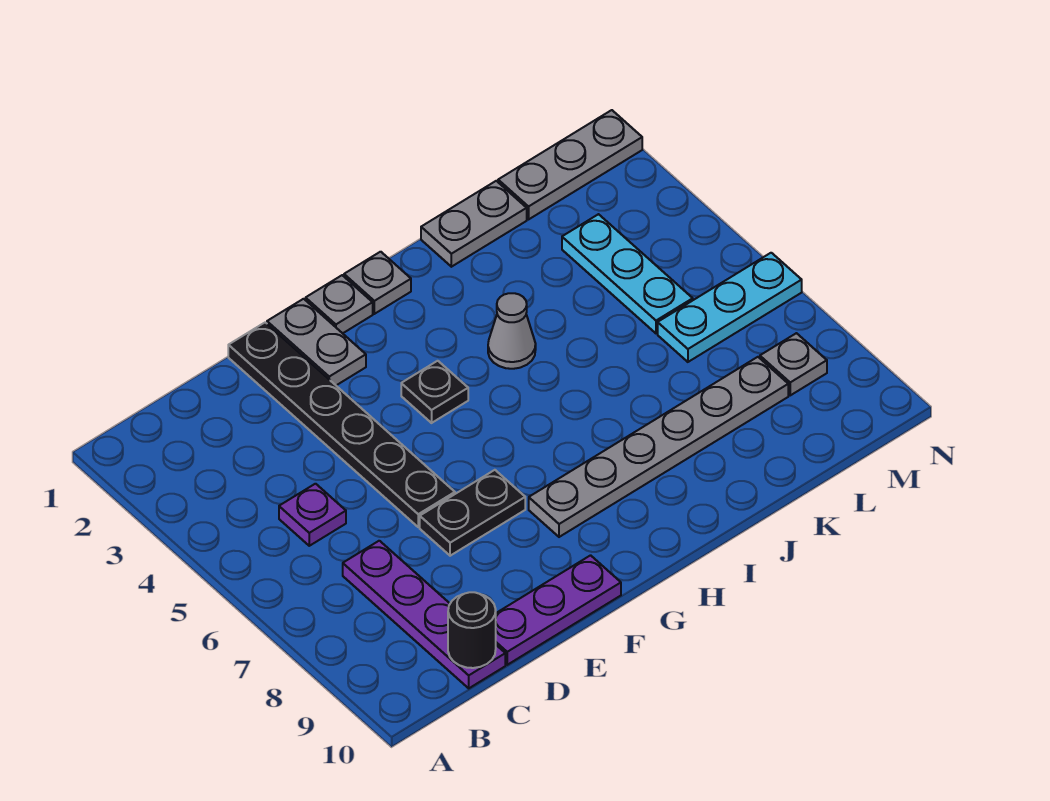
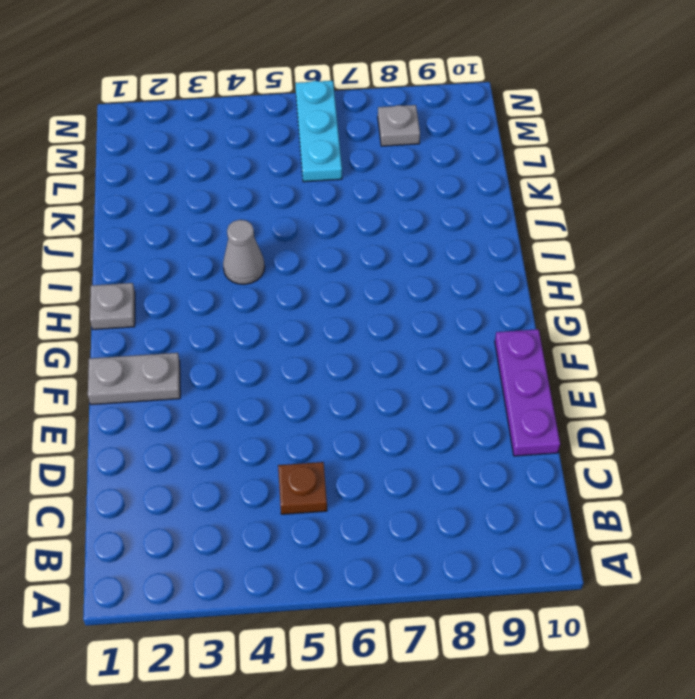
brown 1x1 plate [278,462,327,514] -> purple 1x1 plate [279,484,346,546]
none -> purple 1x4 plate [343,541,505,688]
none -> black 1x6 plate [228,323,455,527]
none -> black 1x2 plate [420,470,525,556]

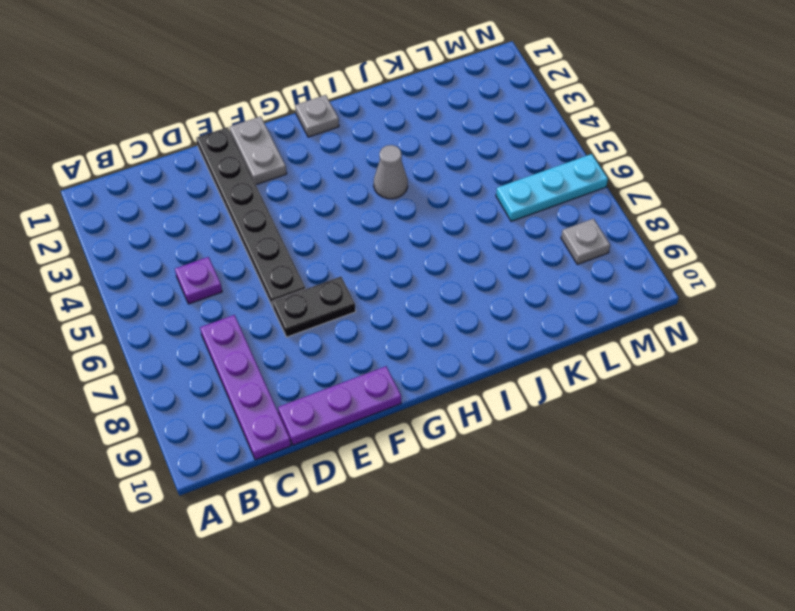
none -> grey 1x1 plate [306,275,373,333]
none -> black 1x1 plate [401,361,468,423]
none -> grey 1x6 plate [529,357,788,537]

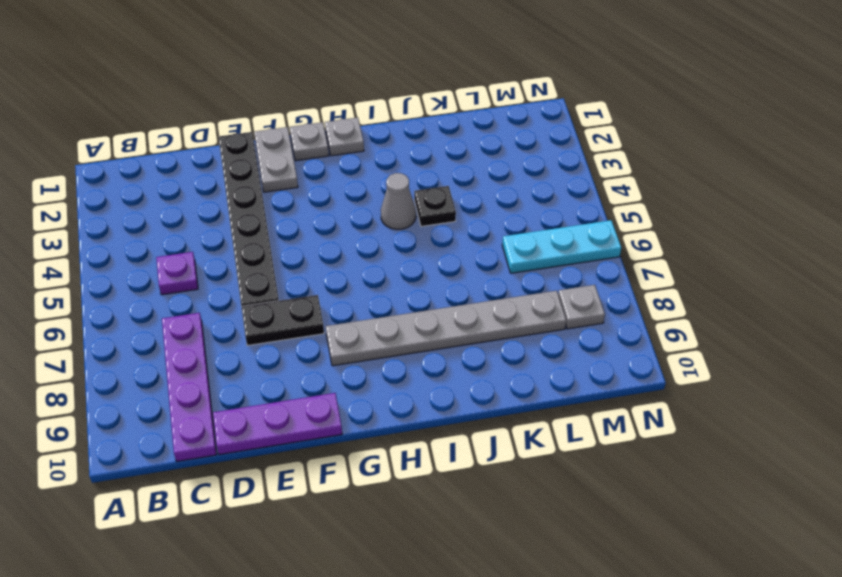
black 1x1 plate [414,186,456,226] -> black 1x1 plate moved to [401,361,468,423]
none -> grey 1x2 plate [421,181,527,267]
none -> grey 1x3 plate [498,110,642,219]
none -> cyan 1x3 plate [562,214,693,333]

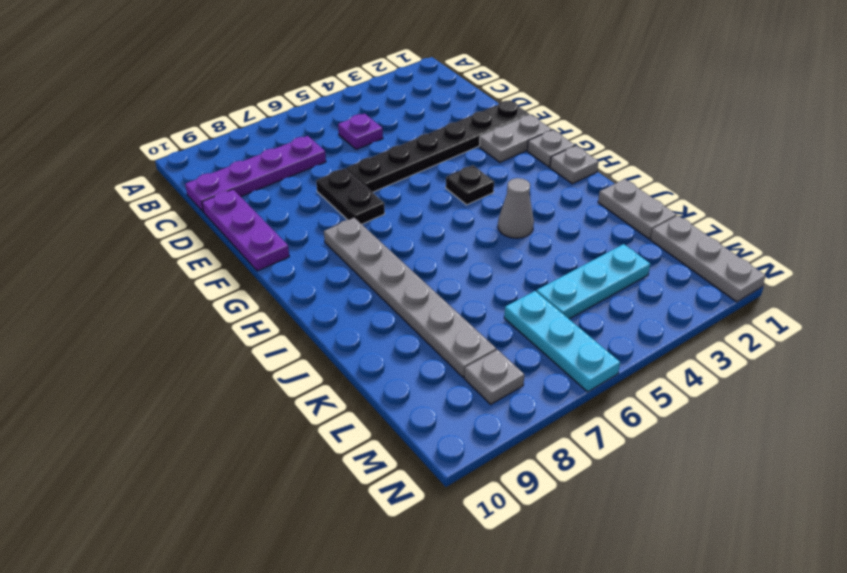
none -> black 1x1 round brick [448,592,496,668]

